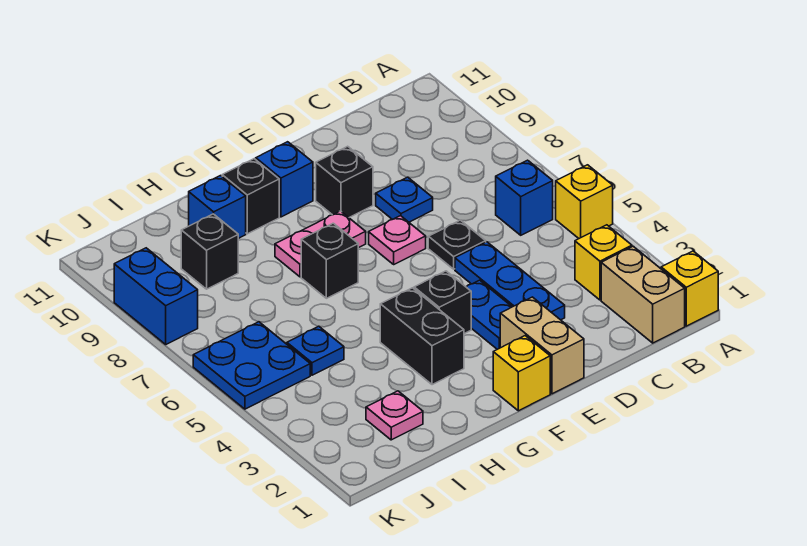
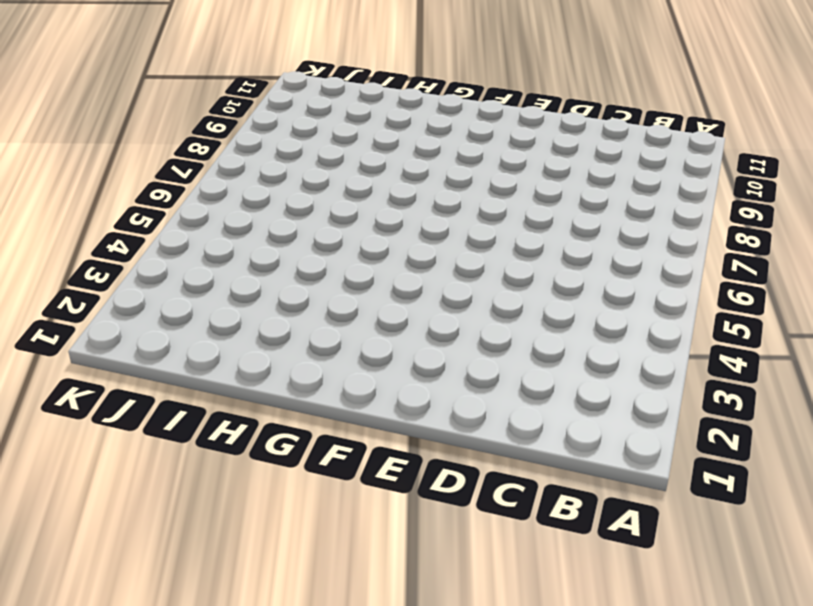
none -> yellow 1x1 brick [661,251,718,326]
none -> yellow 1x1 brick [556,165,613,238]
none -> tan 1x2 brick [601,246,685,343]

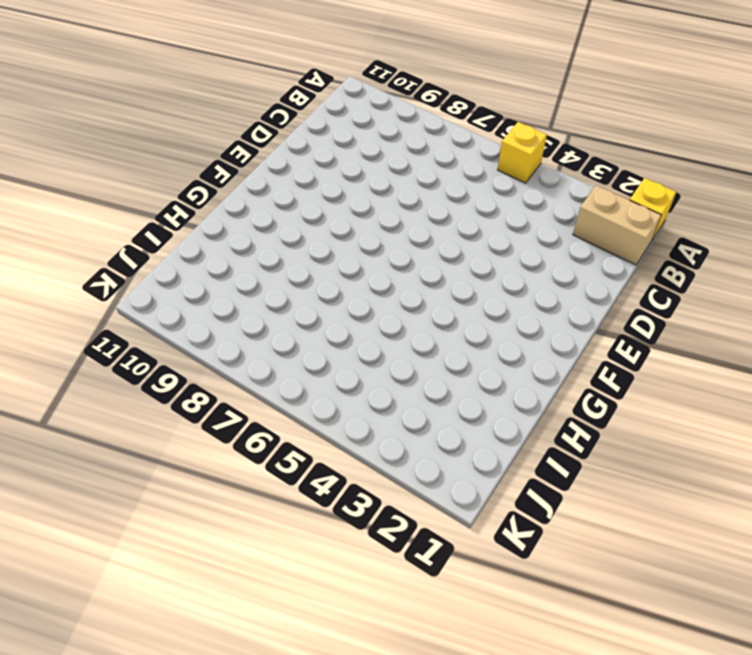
none -> yellow 1x1 brick [575,225,632,300]
none -> blue 1x1 brick [496,160,553,235]
none -> blue 1x3 plate [455,242,565,320]

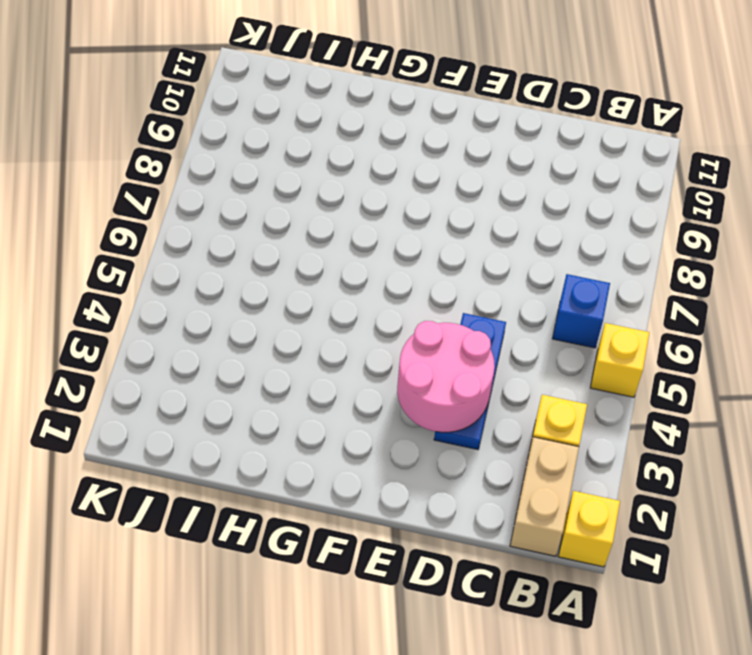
pink 2x2 round brick [397,321,495,432] -> none
none -> black 1x1 plate [428,220,486,269]
none -> blue 1x1 plate [376,177,433,222]
none -> tan 1x2 brick [500,297,584,394]

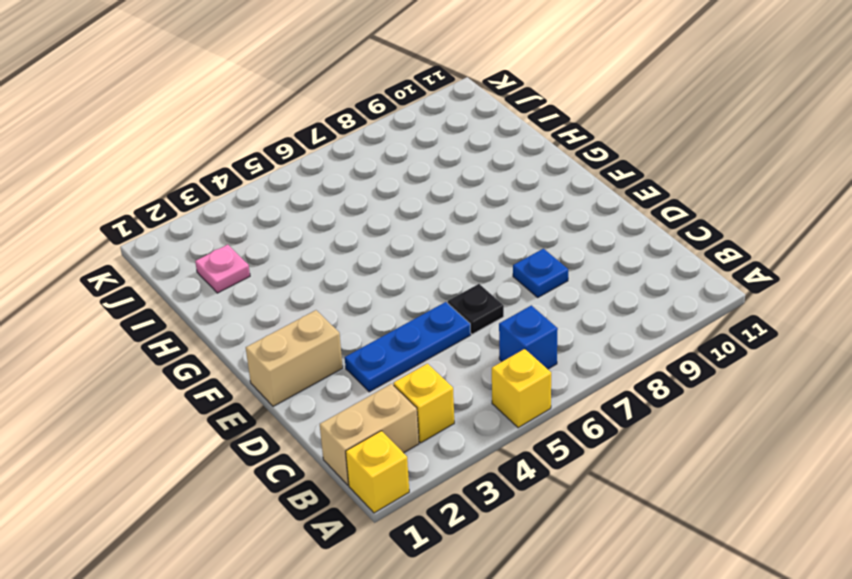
none -> blue 1x2 plate [467,280,512,349]
none -> pink 1x1 plate [369,216,426,264]
none -> black 1x1 brick [316,146,373,217]

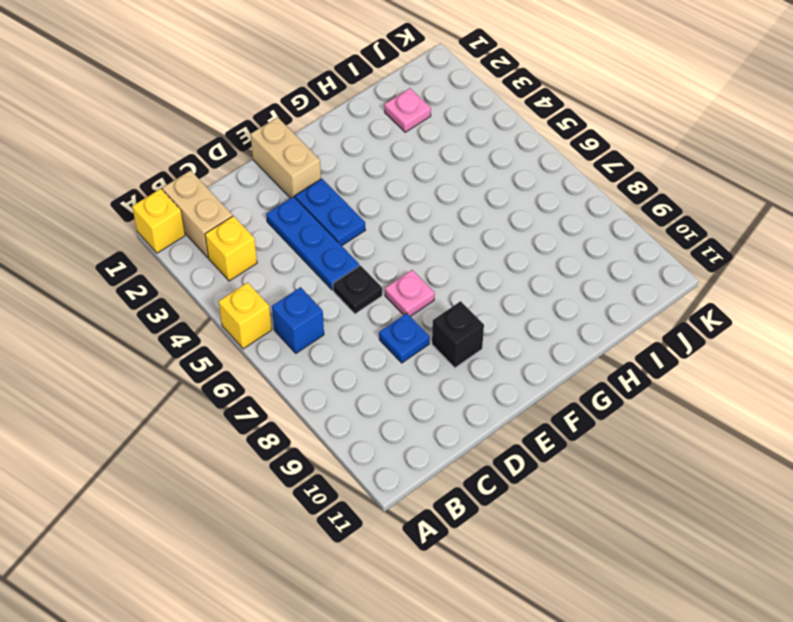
none -> yellow 1x1 brick [493,336,550,411]
none -> black 1x1 brick [414,271,471,334]
none -> pink 1x2 plate [275,211,366,277]

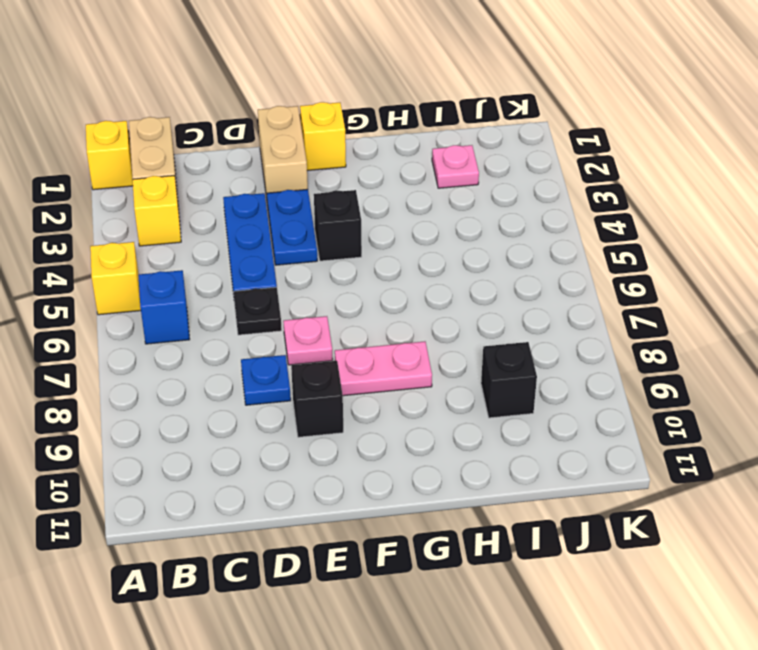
none -> blue 1x1 brick [256,142,313,217]
none -> black 1x2 brick [380,288,464,385]
none -> black 1x1 brick [301,223,358,298]

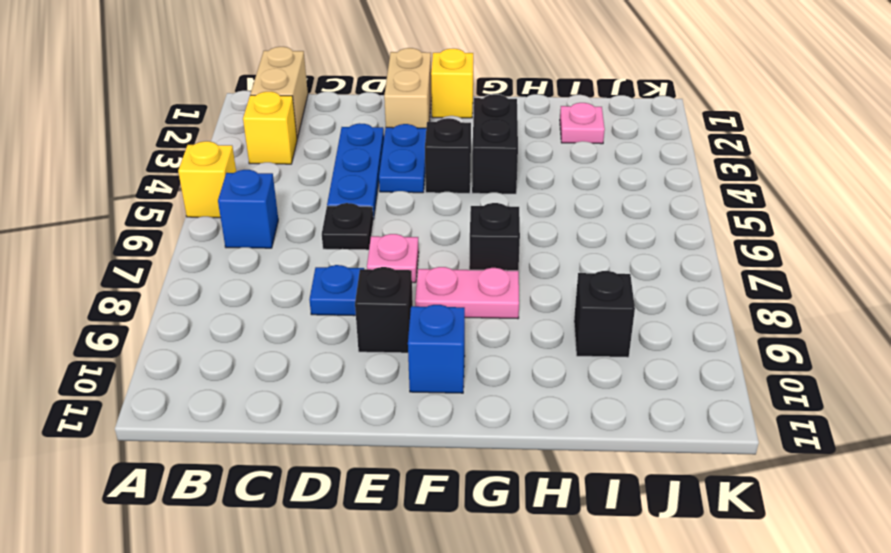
none -> yellow 1x1 brick [661,251,718,326]
none -> black 1x1 brick [222,159,279,234]
none -> blue 1x1 brick [189,176,246,239]

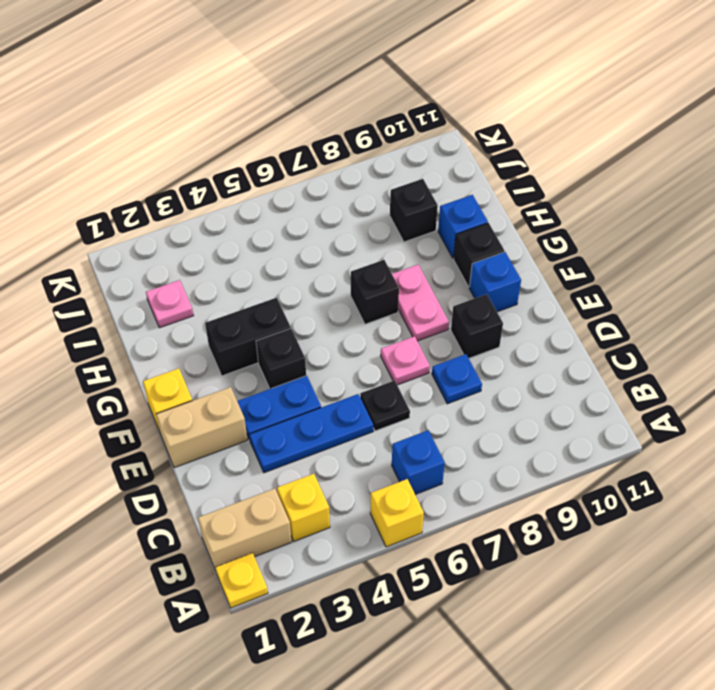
yellow 1x1 plate [215,553,268,608] -> yellow 1x1 brick [661,251,718,326]
none -> blue 1x1 plate [287,326,344,375]
none -> blue 2x2 plate [193,322,310,409]
none -> blue 1x2 brick [114,248,198,344]

